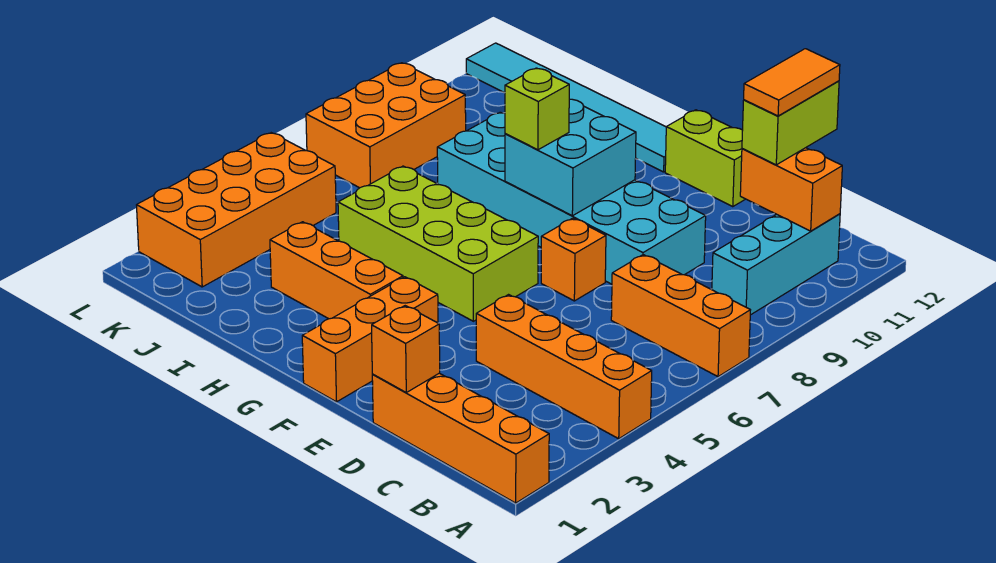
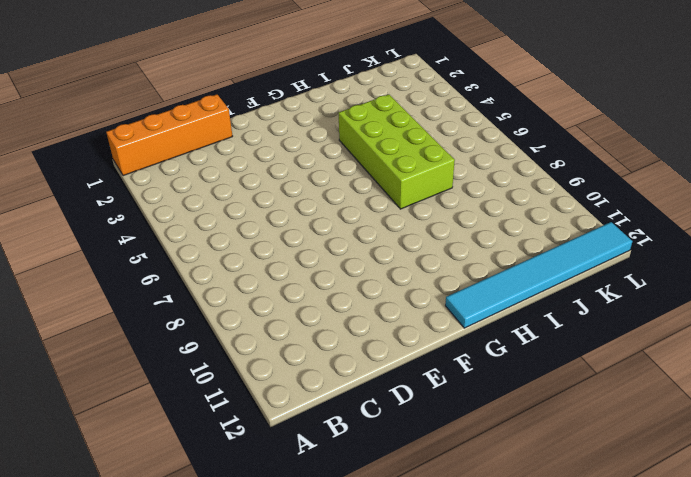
lime 2x4 brick [339,94,455,209] -> lime 2x4 brick turned to [338,166,538,321]
none -> orange 1x4 brick [476,295,652,439]
none -> orange 1x3 brick [611,255,750,377]
none -> cyan 1x3 brick [712,214,840,315]

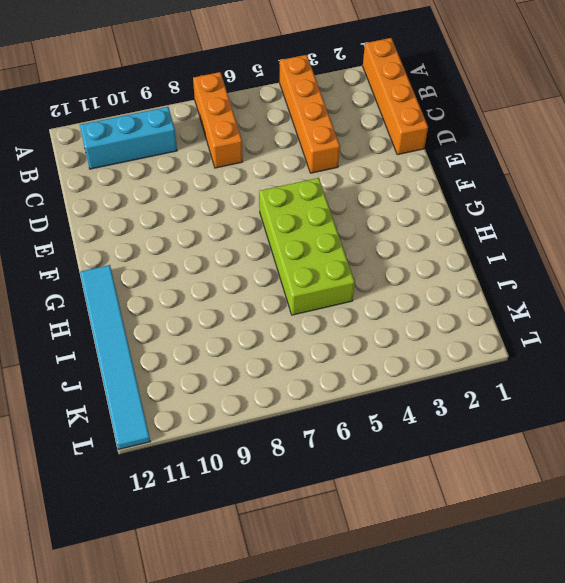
none -> cyan 2x6 brick [437,112,706,284]
none -> orange 1x1 brick [541,218,606,301]
none -> lime 1x2 brick [665,110,745,207]

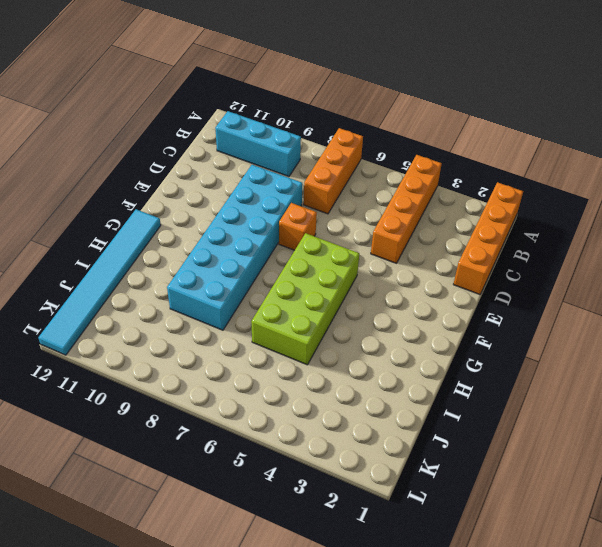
none -> lime 1x2 brick [665,110,745,207]
none -> orange 1x3 brick [302,277,438,402]
none -> orange 1x3 brick [270,222,403,319]

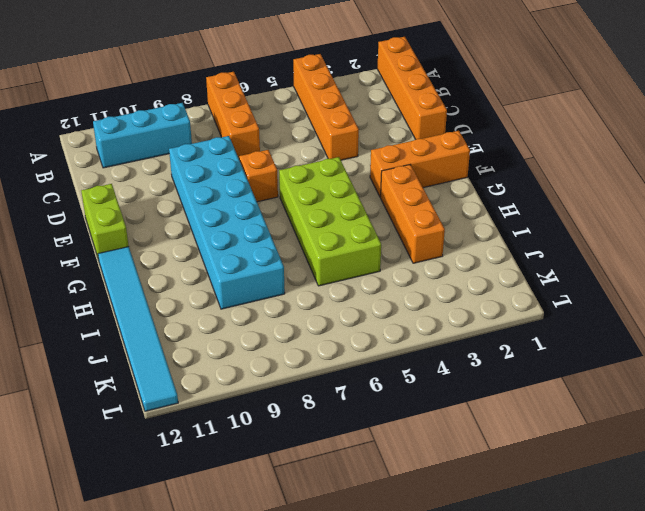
none -> orange 2x4 brick [137,133,336,287]
none -> orange 2x3 brick [306,63,466,188]
none -> orange 1x2 brick [740,148,842,231]

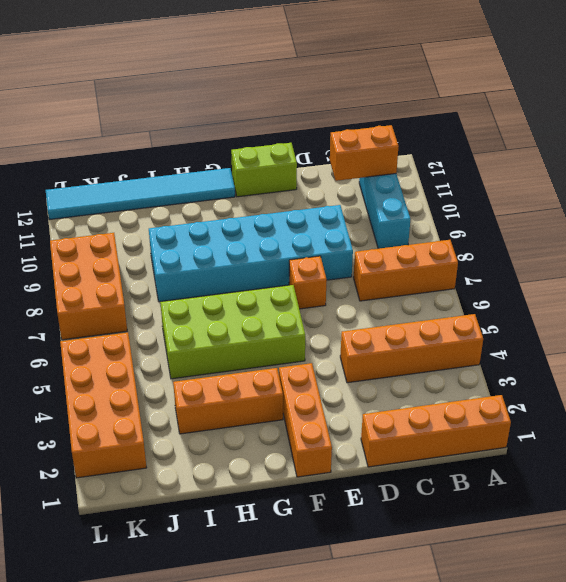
none -> orange 1x1 brick [372,306,440,392]
none -> cyan 2x2 brick [505,99,636,216]
none -> lime 1x2 brick [742,81,839,165]

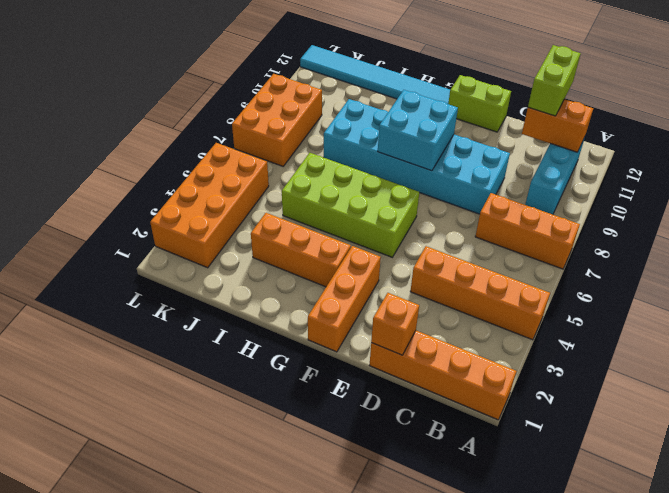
none -> orange 1x1 brick [541,218,606,301]
none -> lime 1x1 brick [505,68,569,150]
none -> orange 1x2 tile [744,49,840,116]

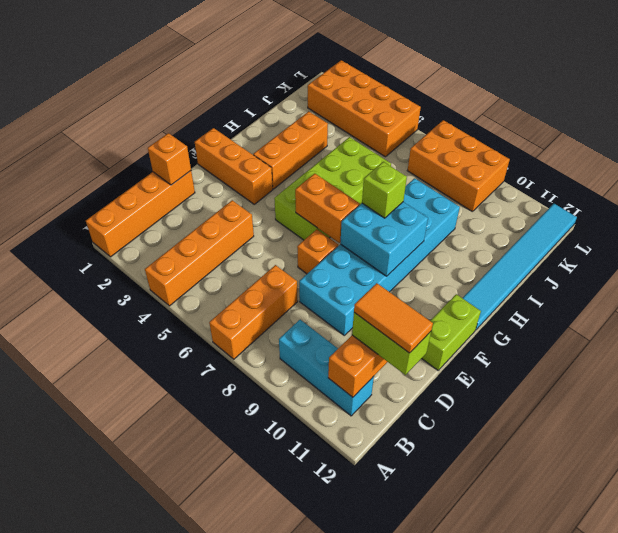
orange 1x2 brick [295,174,360,243] -> none

